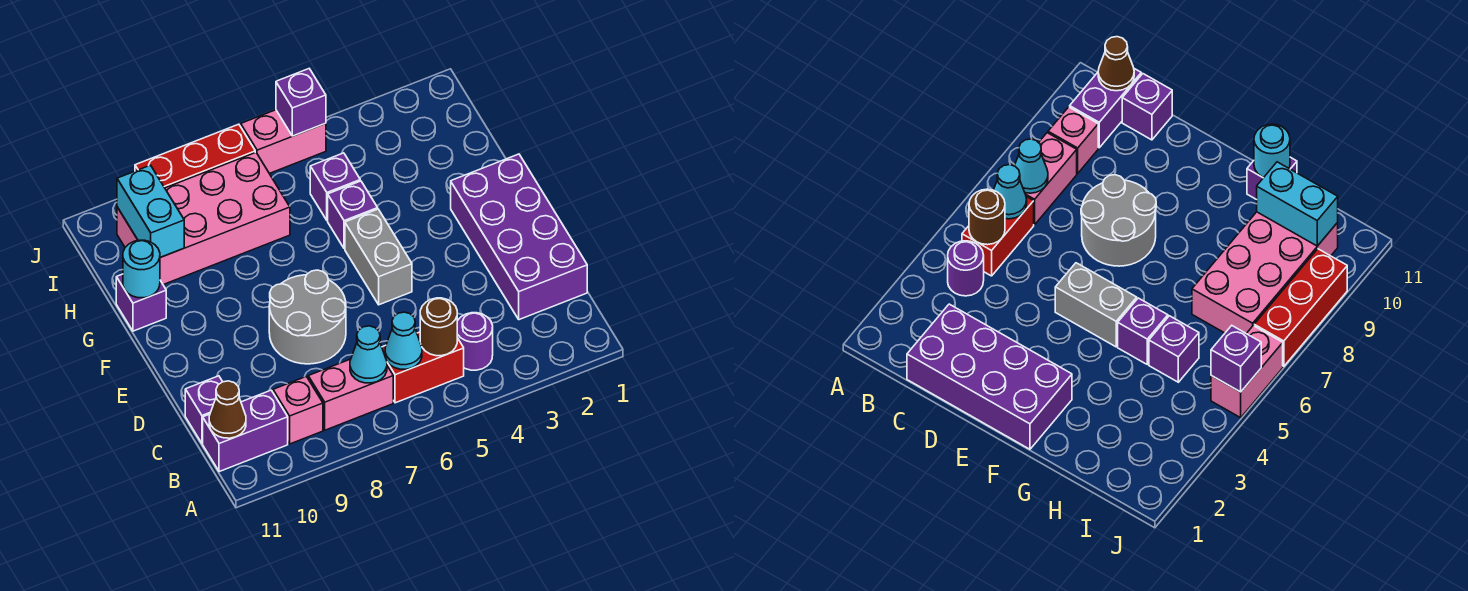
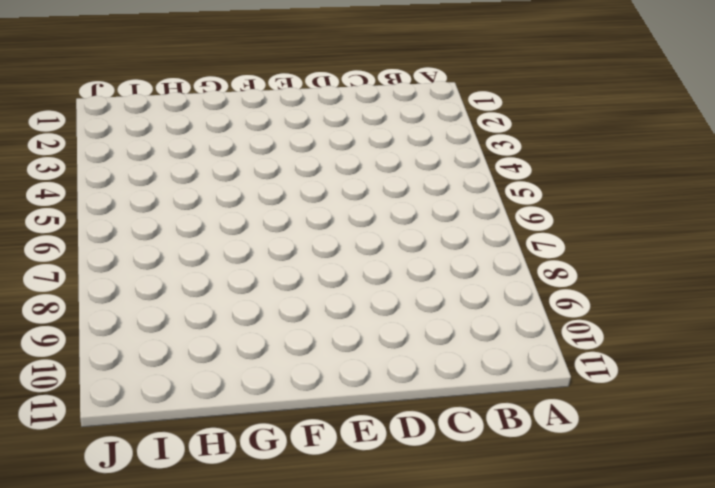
none -> purple 1x1 round brick [457,313,493,370]
none -> red 1x2 brick [382,332,464,403]
none -> pink 1x2 brick [308,359,393,430]

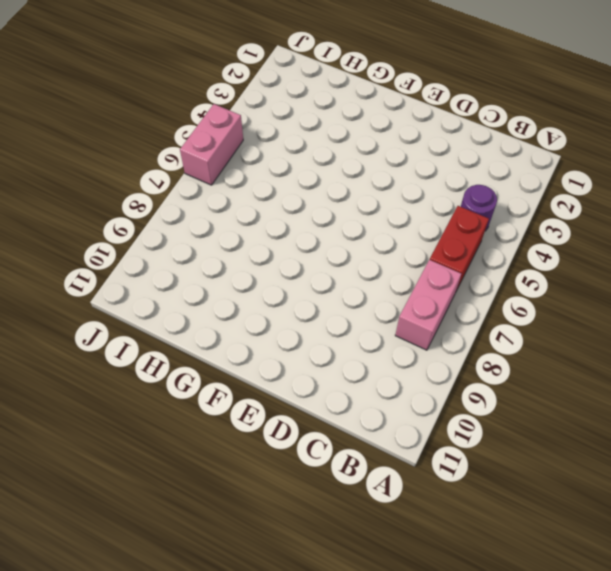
none -> pink 1x1 brick [273,376,323,444]
none -> purple 1x2 brick [203,390,288,472]
none -> purple 2x4 brick [451,154,587,320]

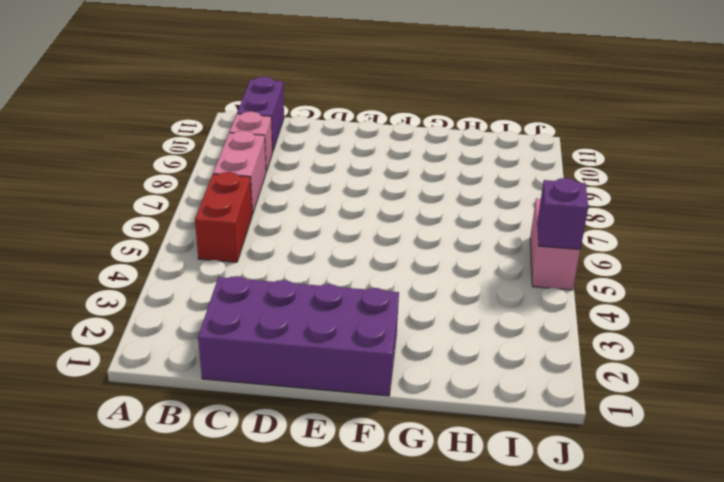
none -> purple 1x1 round brick [457,313,493,370]
none -> purple 1x1 brick [185,376,222,443]
none -> grey 2x2 round brick [269,270,346,364]

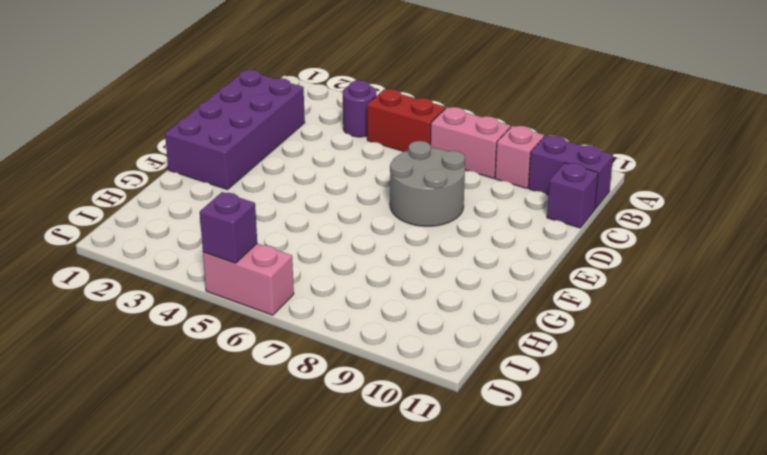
none -> grey 1x2 brick [345,209,412,305]
none -> purple 1x1 brick [328,181,378,249]
none -> purple 1x1 brick [116,274,166,331]

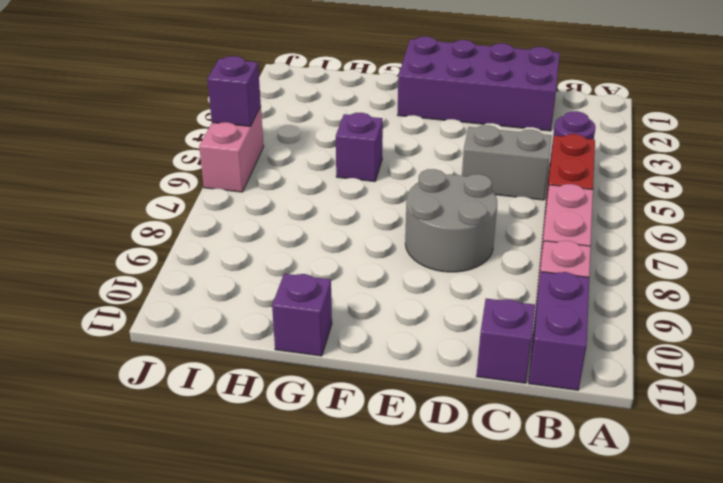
grey 1x2 brick [462,125,552,200] -> grey 1x2 brick moved to [345,209,412,305]
none -> purple 1x1 brick [310,153,360,220]
none -> pink 2x4 brick [117,152,290,285]
none -> red 1x3 brick [135,124,255,188]

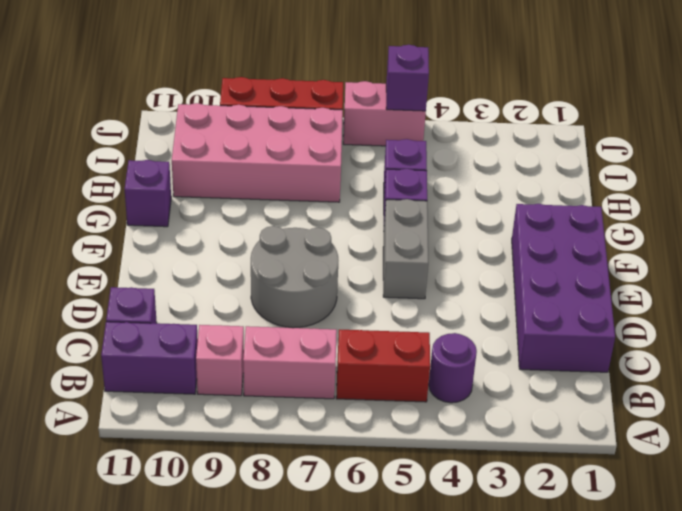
none -> brown 1x1 round brick [420,298,457,356]
none -> cyan 1x1 cone [385,312,422,369]
none -> cyan 1x1 cone [350,326,387,383]

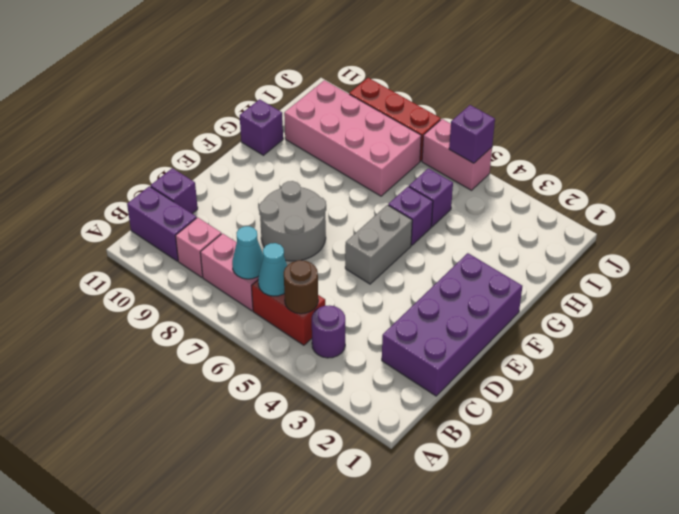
none -> brown 1x1 cone [209,381,246,438]
none -> cyan 1x1 round brick [123,240,160,298]
none -> cyan 1x2 brick [117,165,184,258]

